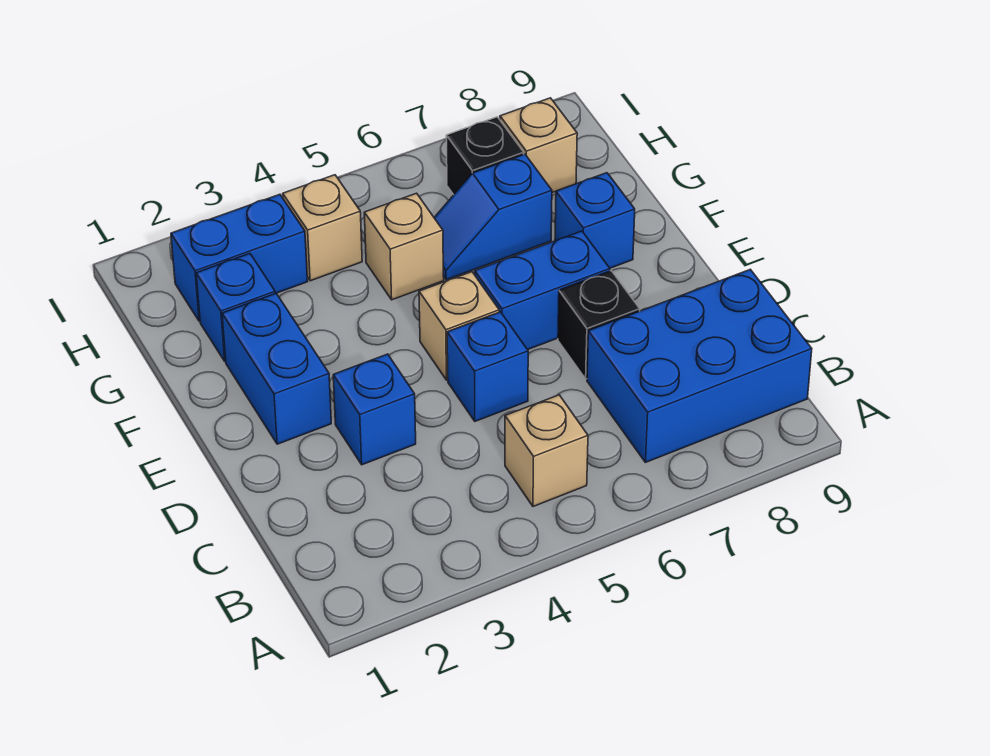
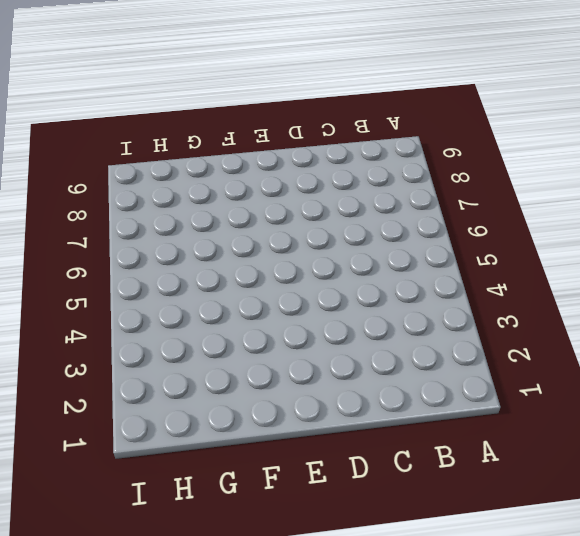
none -> tan 1x1 brick [505,395,588,507]
none -> blue 2x3 brick [587,269,812,462]
none -> blue 1x1 brick [333,354,416,465]

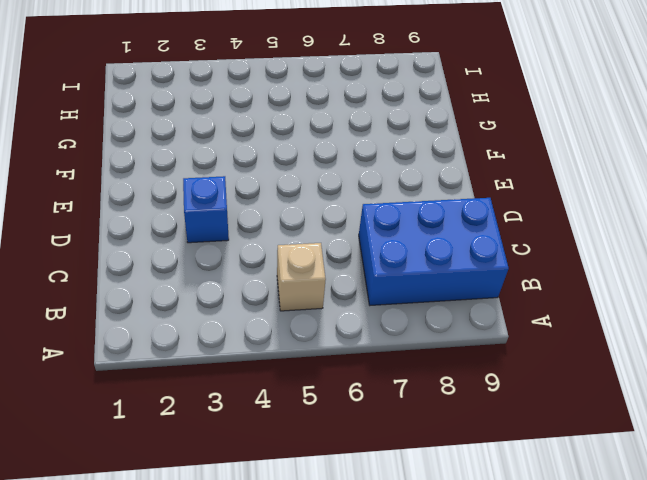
none -> blue 1x1 brick [447,312,528,421]
none -> black 1x1 brick [558,271,640,379]
none -> blue 1x2 brick [222,293,331,444]

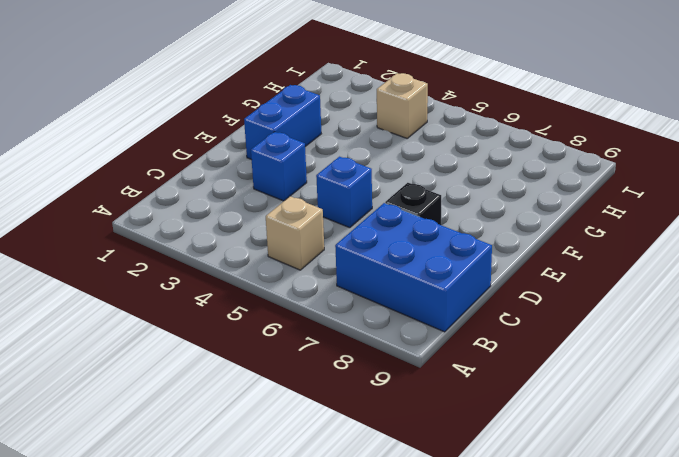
none -> tan 1x1 brick [419,272,499,380]
none -> blue 1x2 brick [475,231,610,350]
none -> blue 1x1 brick [555,173,635,268]

